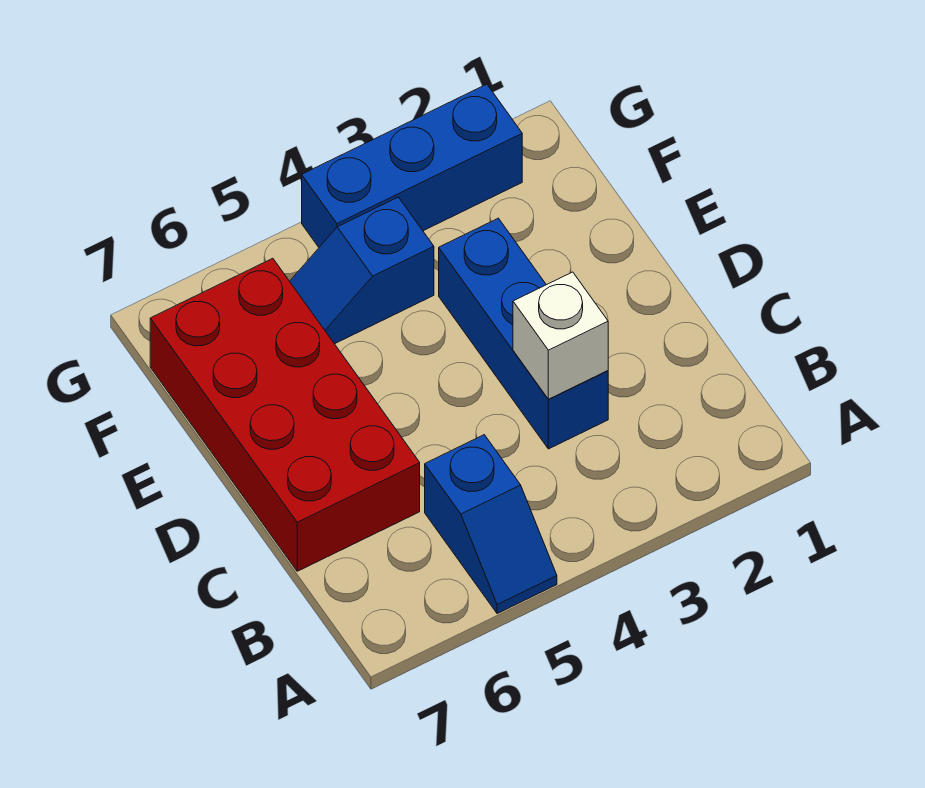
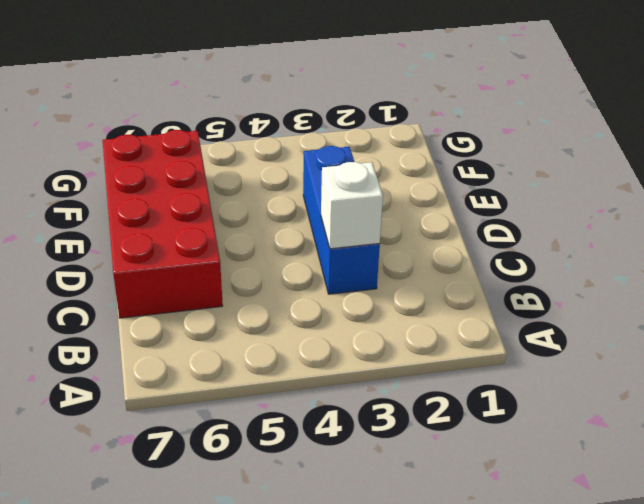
none -> blue 1x2 slope [425,435,557,614]
none -> blue 1x2 slope [290,197,434,344]

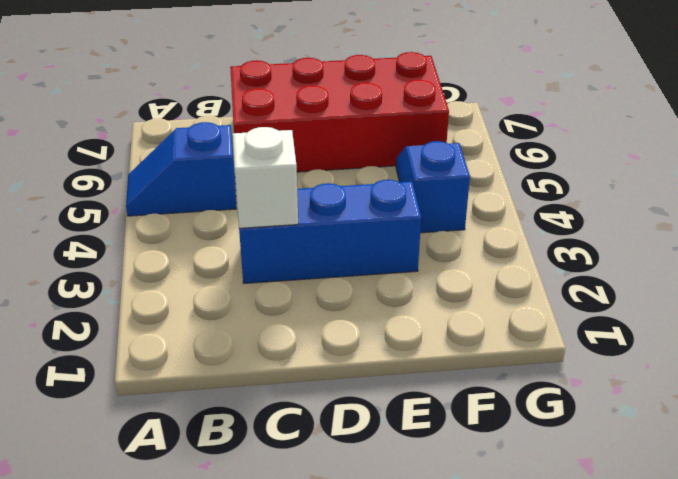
none -> blue 1x3 brick [302,84,522,247]

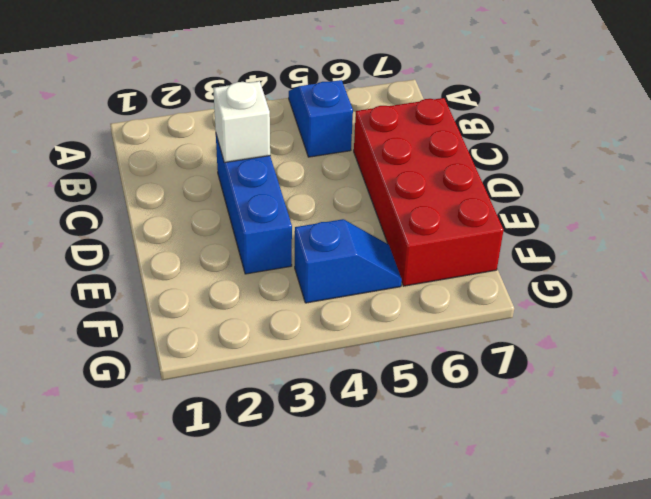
none -> blue 1x3 brick [302,84,522,247]

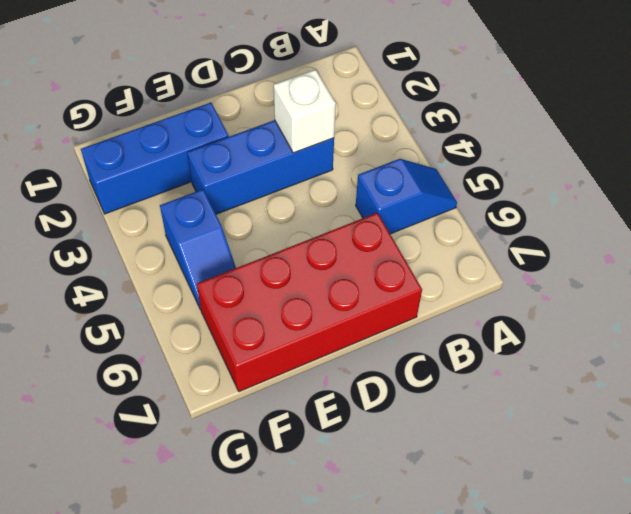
blue 1x3 brick [81,103,229,214] -> blue 1x3 brick turned to [302,84,522,247]

